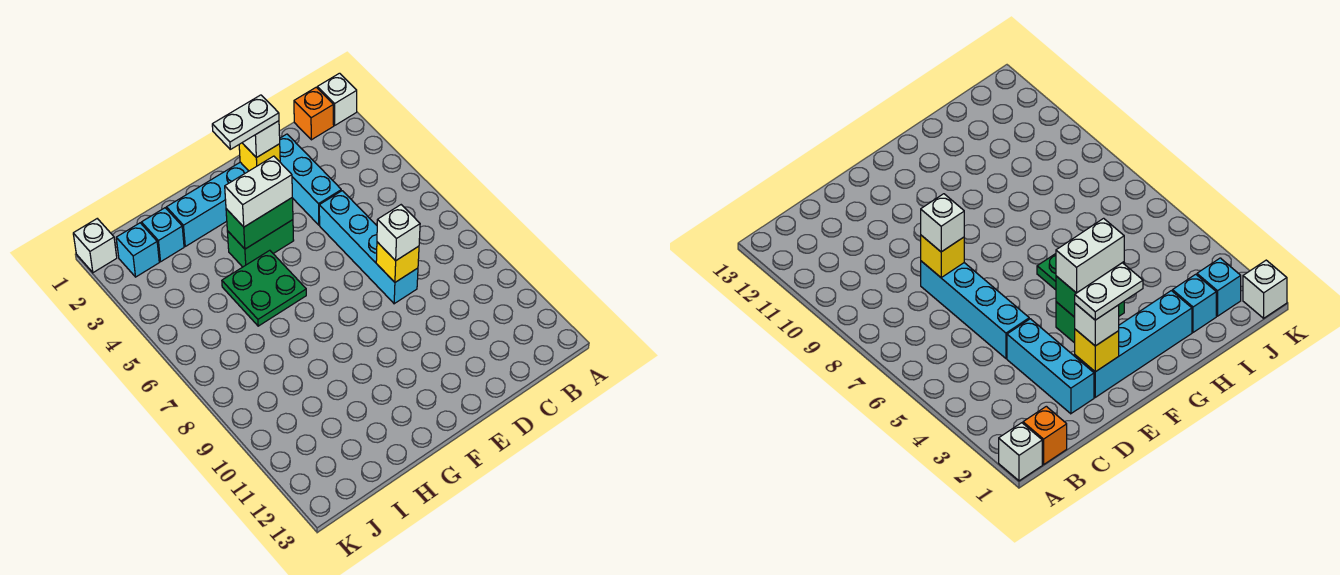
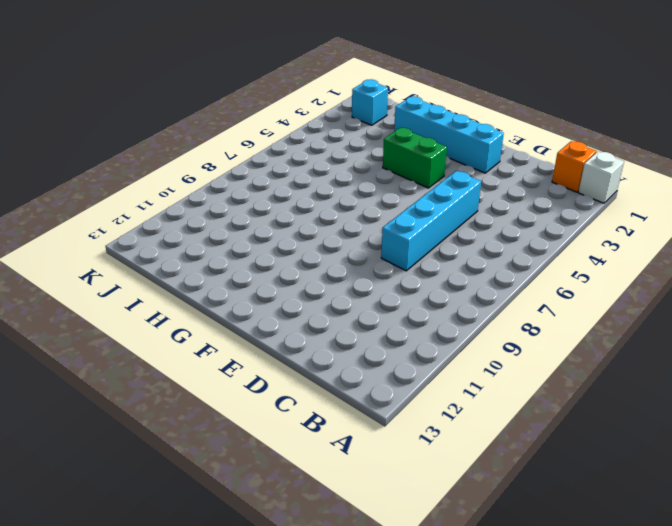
none -> cyan 1x3 brick [280,134,341,225]
none -> green 2x2 plate [222,250,306,326]
none -> cyan 1x1 brick [141,208,184,262]

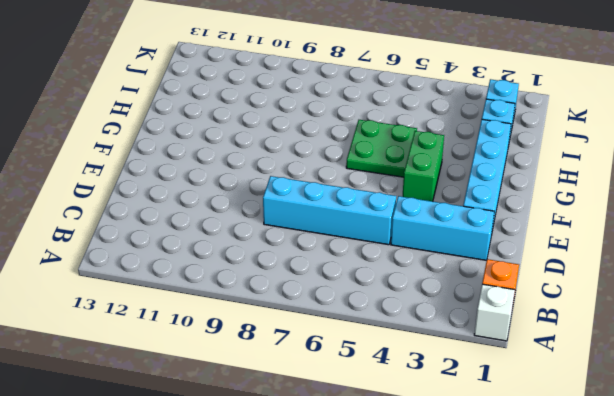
none -> white 1x1 brick [73,219,117,273]
none -> yellow 1x1 brick [376,242,419,282]
none -> yellow 1x1 brick [239,143,280,171]

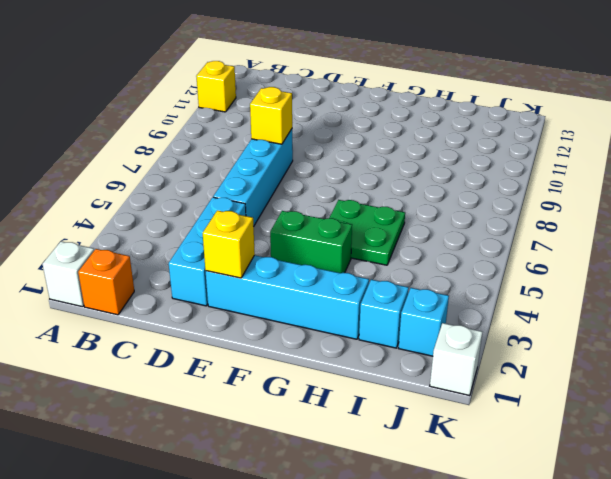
yellow 1x1 brick [196,61,236,112] -> none
none -> green 1x2 brick [226,198,293,249]
none -> white 1x1 brick [377,205,420,261]
none -> white 1x1 brick [242,121,280,158]

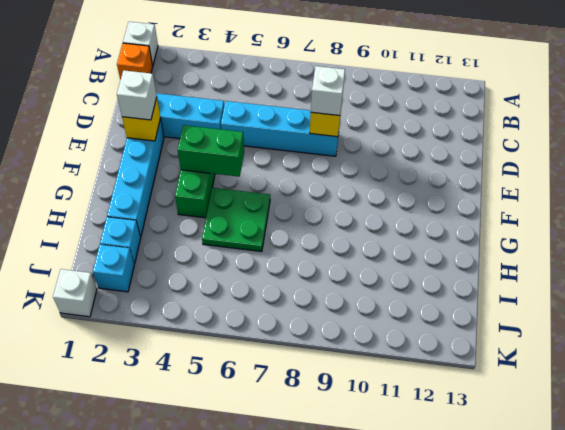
green 1x2 brick [178,125,244,177] -> green 1x2 brick turned to [226,198,293,249]
none -> white 1x2 brick [225,156,292,227]
none -> white 1x2 plate [212,95,279,149]

